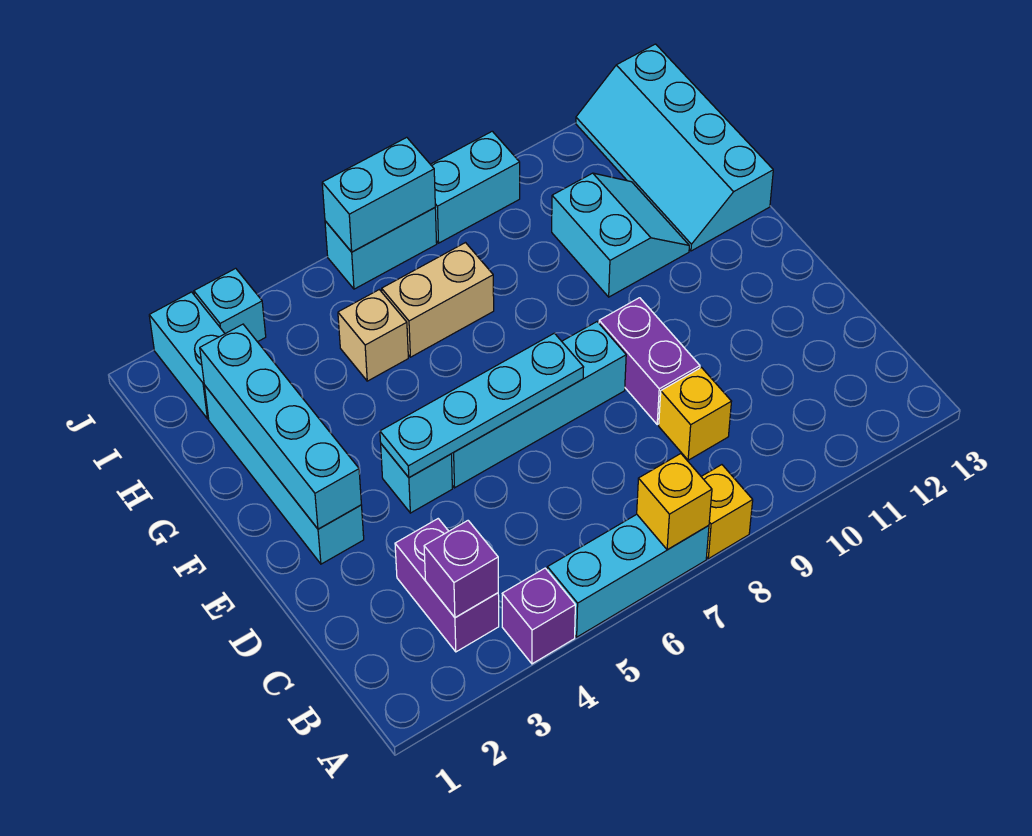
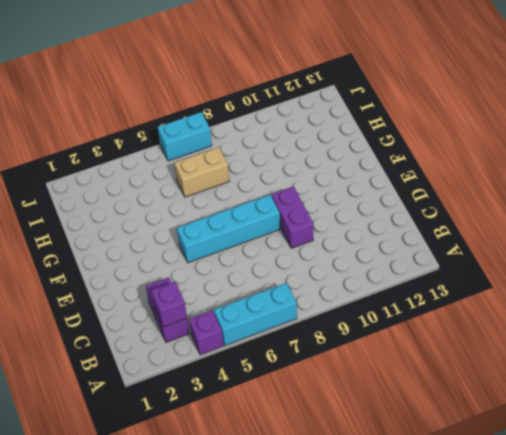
none -> yellow 1x1 brick [701,465,753,559]
none -> yellow 1x1 brick [659,367,731,460]
none -> cyan 1x4 brick [204,385,364,564]

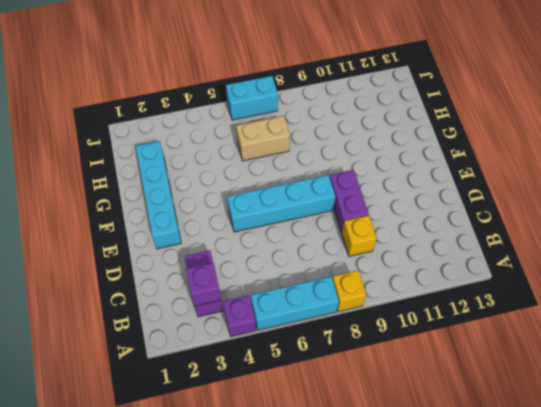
none -> cyan 1x1 brick [381,444,452,513]
none -> cyan 2x2 slope [552,173,689,297]
none -> cyan 2x4 slope [576,44,773,251]

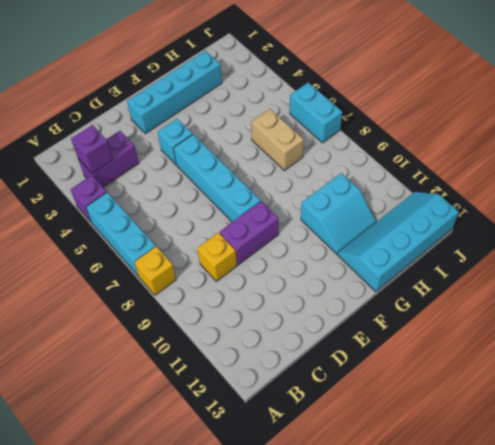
none -> tan 1x1 brick [338,290,408,381]
none -> cyan 1x2 brick [149,292,225,419]
none -> cyan 1x1 brick [194,268,266,342]

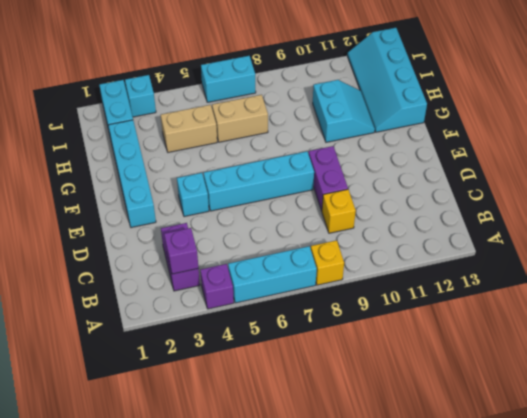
tan 1x2 brick [161,105,217,152] -> tan 1x1 brick [338,290,408,381]
none -> cyan 1x2 brick [430,131,520,243]
none -> yellow 1x1 brick [637,454,712,550]
none -> cyan 1x4 brick [200,324,361,529]

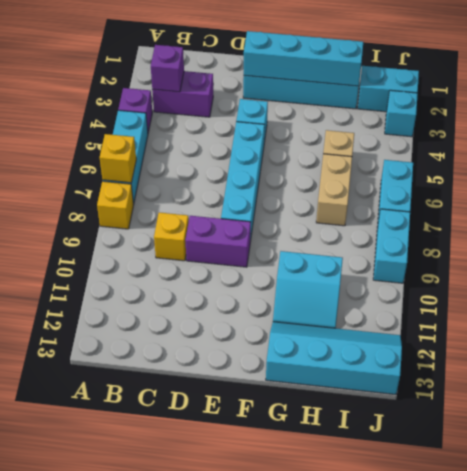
none -> cyan 1x4 plate [380,333,584,477]
none -> cyan 1x2 brick [322,137,435,252]

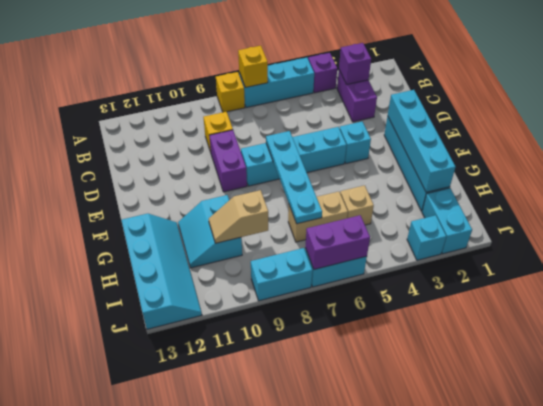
cyan 1x4 plate [266,131,322,224] -> cyan 1x4 plate turned to [380,333,584,477]
tan 1x2 slope [209,190,268,243] -> none
purple 1x2 brick [305,215,370,269] -> cyan 1x2 brick [322,137,435,252]

